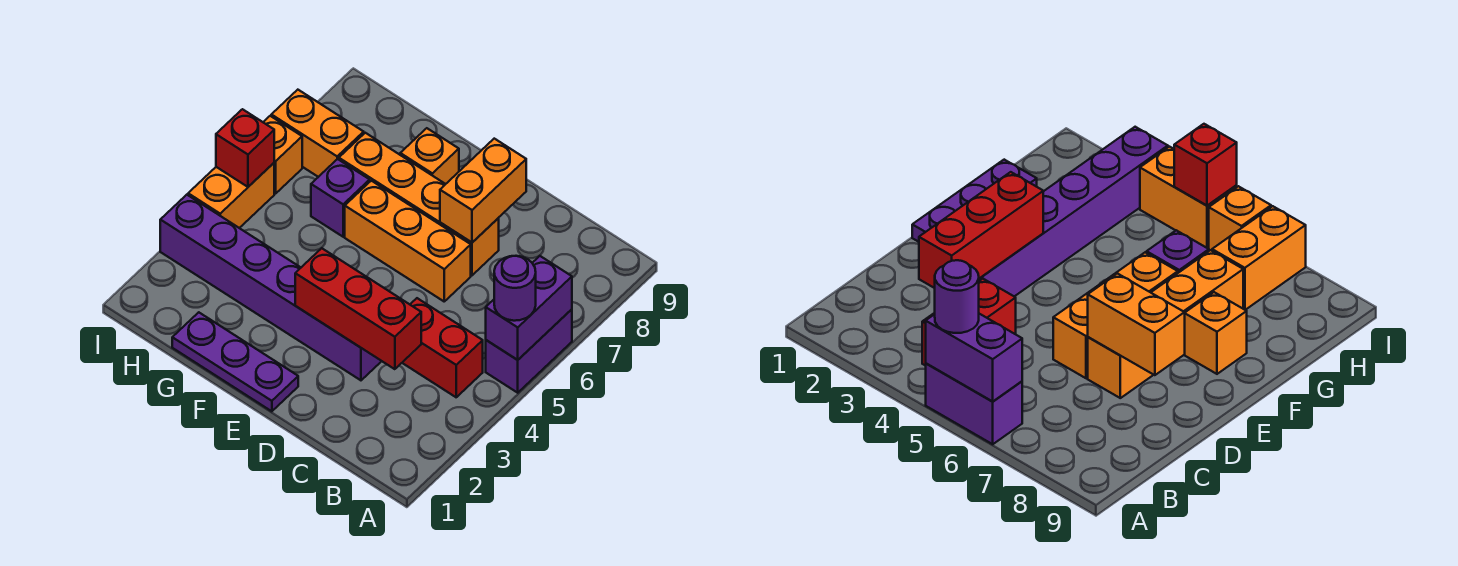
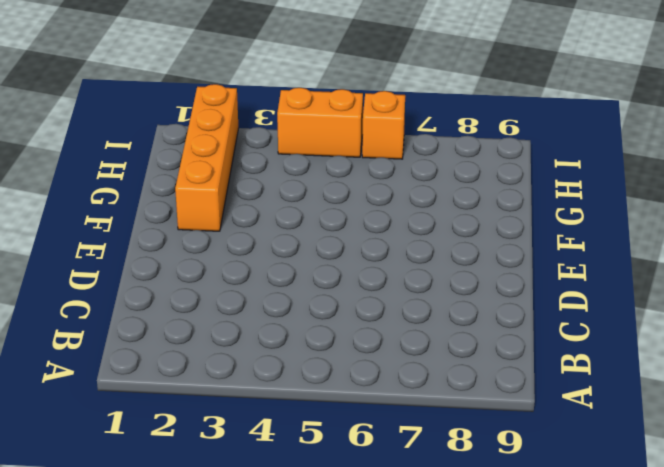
orange 1x4 brick [175,84,238,231] -> orange 1x4 brick moved to [339,133,499,275]
none -> purple 1x2 brick [486,309,572,393]
none -> red 1x2 brick [402,298,483,397]
none -> purple 1x6 brick [160,195,381,380]

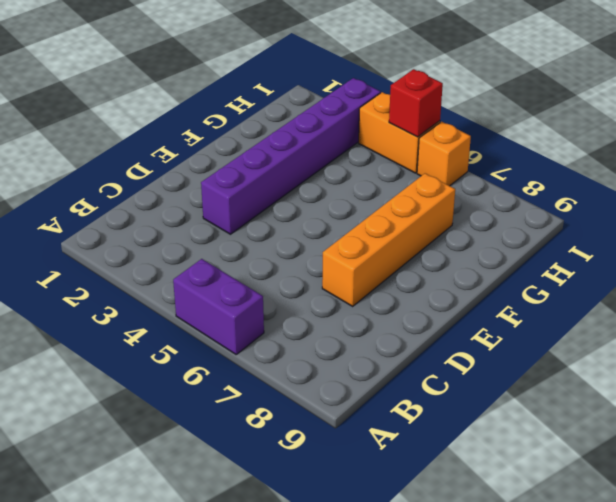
none -> red 1x2 brick [402,298,483,397]
none -> orange 1x3 brick [345,181,471,301]
none -> purple 1x3 plate [172,312,298,411]

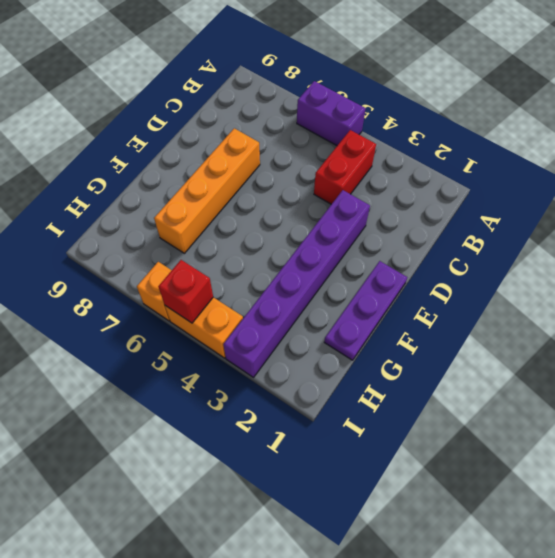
none -> orange 1x3 brick [345,181,471,301]
none -> orange 1x1 brick [400,128,459,184]
none -> purple 1x1 brick [311,159,370,237]

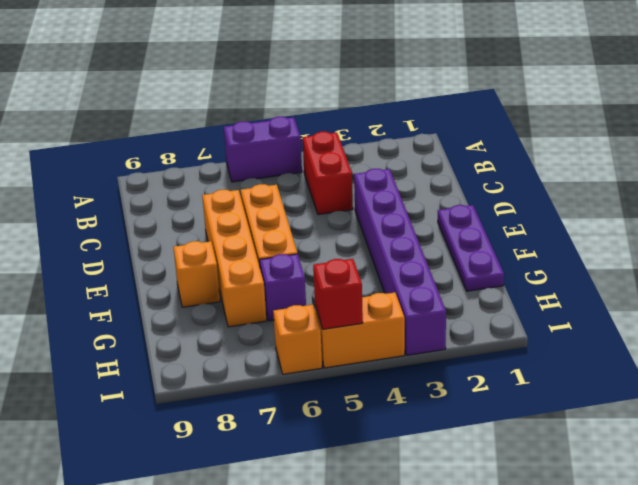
none -> orange 1x2 brick [271,90,364,177]
none -> purple 1x2 brick [486,256,572,360]
none -> red 1x3 brick [295,248,421,369]

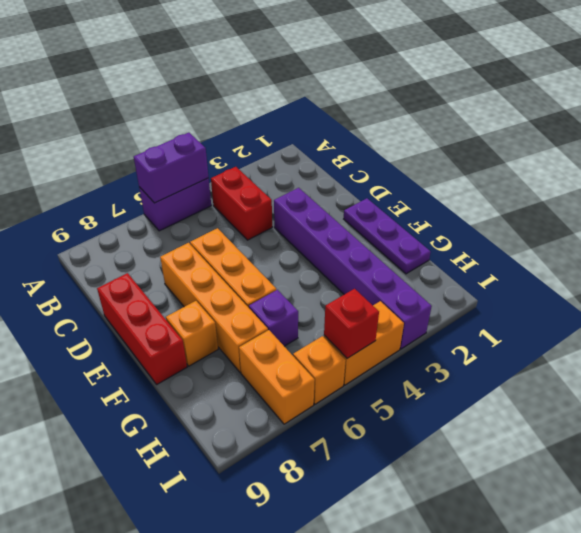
red 1x3 brick [97,273,187,384] -> red 1x3 brick moved to [295,248,421,369]
none -> orange 1x2 brick [440,139,526,242]
none -> purple 1x1 round brick [494,256,536,321]

